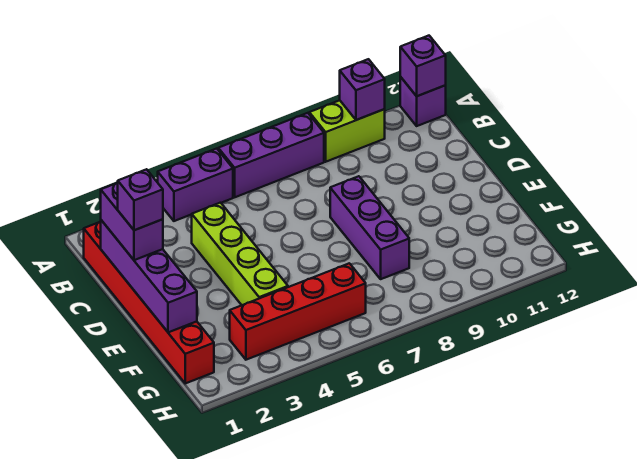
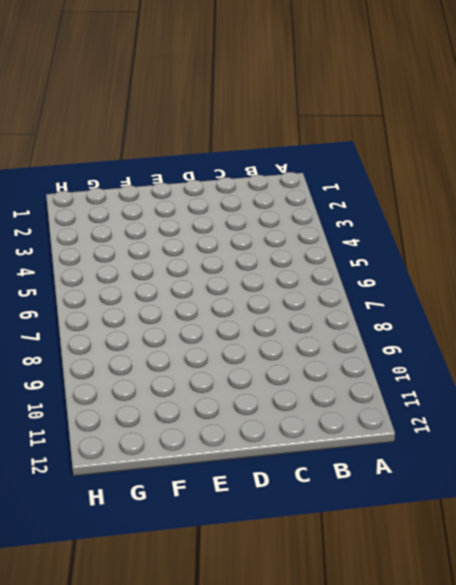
none -> purple 1x2 brick [158,149,233,221]
none -> purple 1x3 brick [218,113,324,197]
none -> lime 1x2 brick [309,100,385,162]

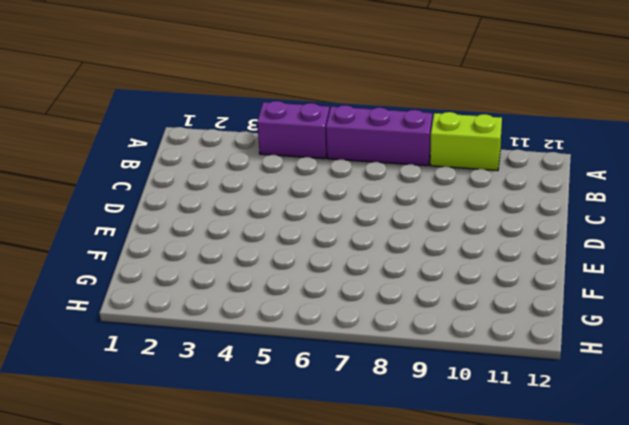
none -> purple 1x1 brick [400,77,446,126]
none -> red 1x6 brick [84,221,214,383]
none -> lime 1x4 brick [192,203,288,305]

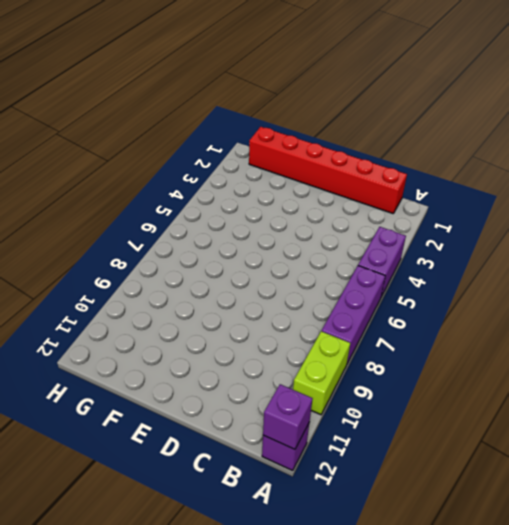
none -> lime 1x4 brick [192,203,288,305]
none -> purple 1x3 brick [330,176,409,279]
none -> red 1x4 brick [230,263,366,360]

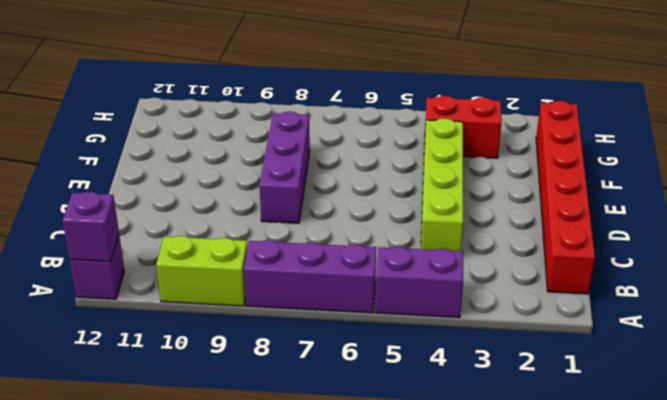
red 1x2 brick [424,96,502,158] -> red 1x4 brick [230,263,366,360]
none -> purple 1x1 brick [340,59,385,120]
none -> purple 1x4 brick [101,220,197,332]
none -> purple 1x2 brick [101,183,163,260]

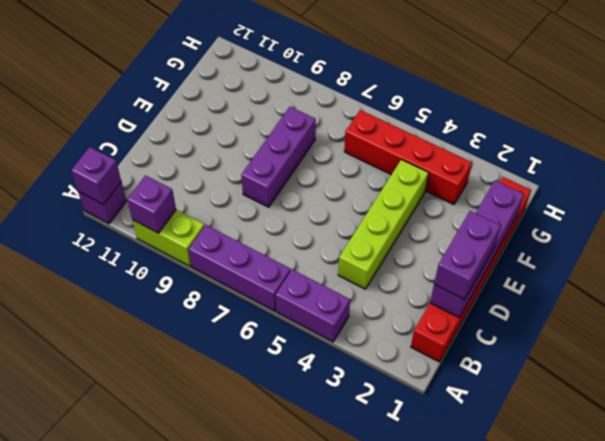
none -> purple 1x1 brick [118,169,163,230]

